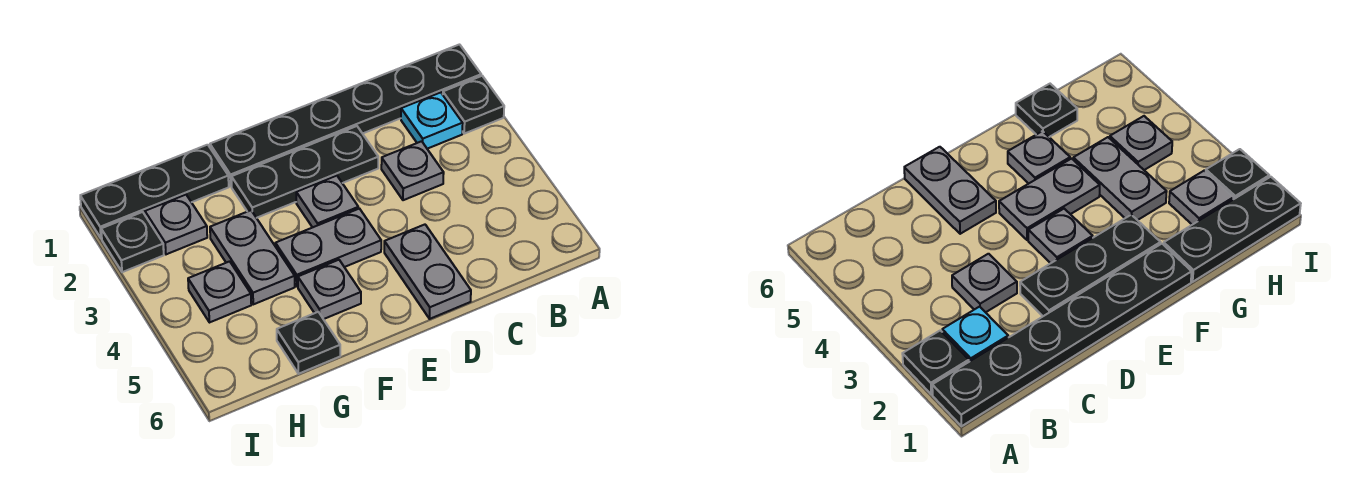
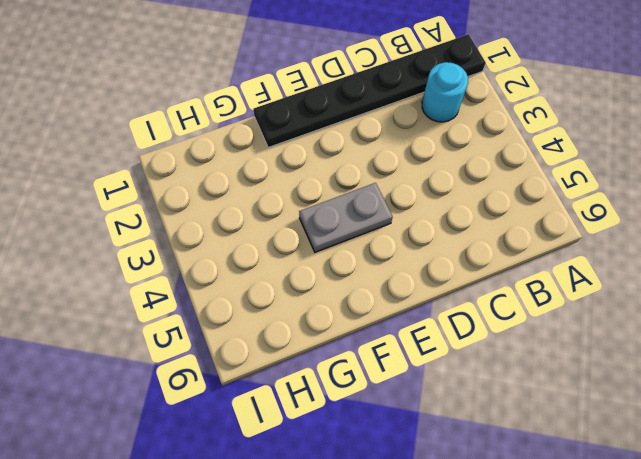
cyan 1x1 round brick [422,62,468,122] -> cyan 1x1 plate [401,92,463,149]
none -> black 1x1 plate [443,76,504,134]
none -> grey 1x1 plate [381,141,444,200]
none -> black 1x3 plate [231,126,378,218]

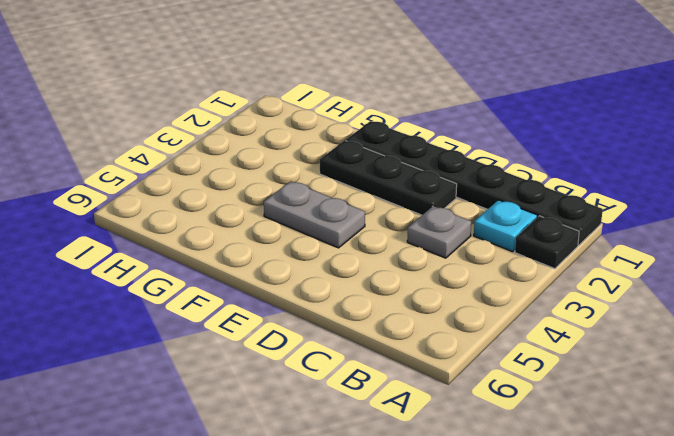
none -> grey 1x2 plate [384,225,471,319]
none -> grey 1x1 plate [296,176,358,227]
none -> grey 1x1 plate [298,260,361,319]

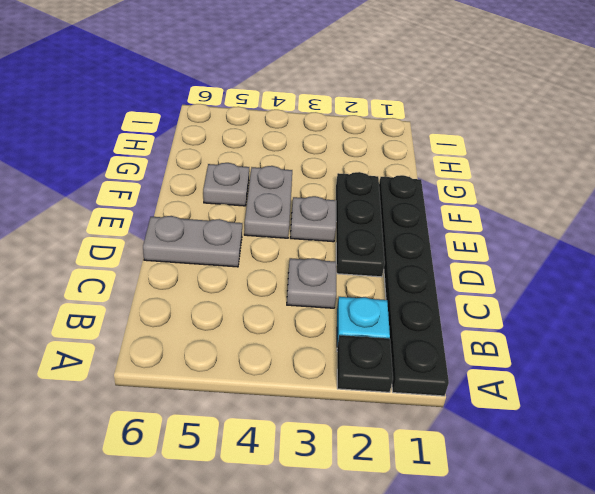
none -> black 1x3 plate [80,145,229,239]
none -> grey 1x2 plate [210,210,295,304]
none -> black 1x1 plate [277,312,340,374]

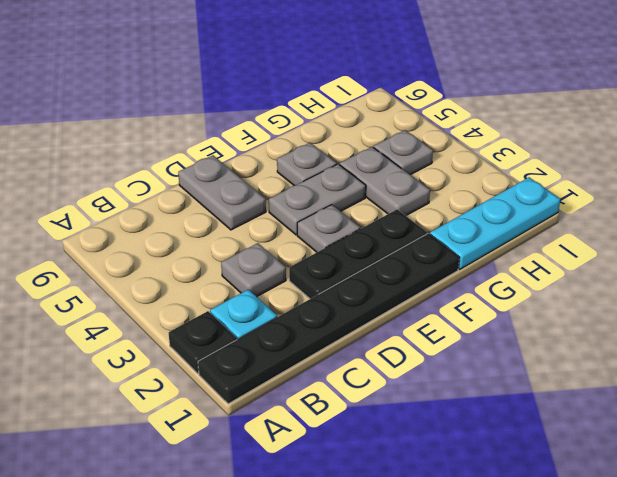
cyan 1x3 plate [430,177,560,269] -> black 1x3 plate [80,145,229,239]
none -> black 1x1 plate [277,312,340,374]
none -> grey 1x1 plate [145,195,207,254]
none -> black 1x1 plate [101,212,164,272]

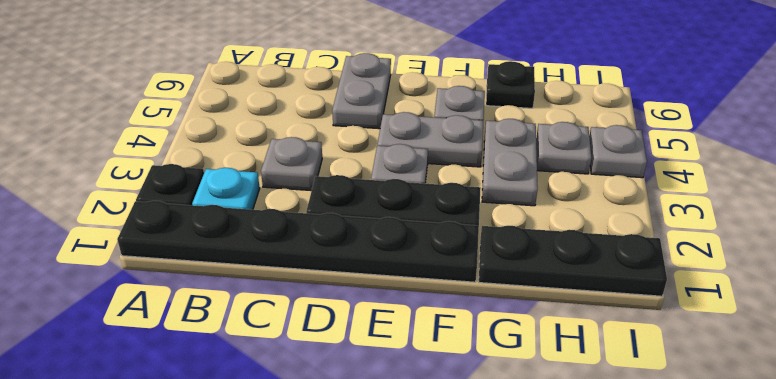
grey 1x1 plate [589,125,647,178] -> grey 1x1 plate moved to [145,195,207,254]
none -> black 1x1 plate [101,212,164,272]

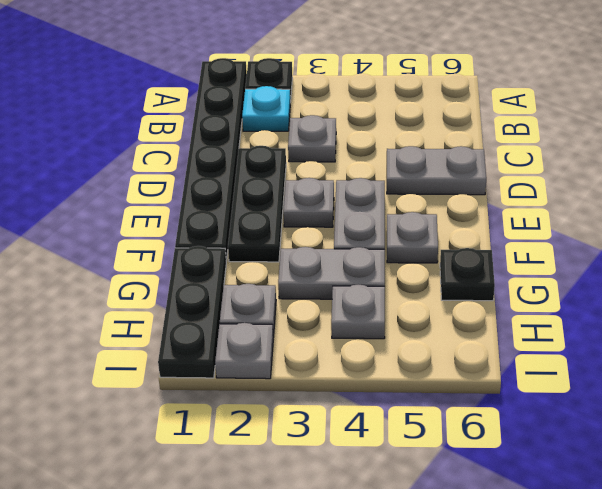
grey 1x1 plate [215,323,273,379] -> black 1x1 plate [101,212,164,272]

